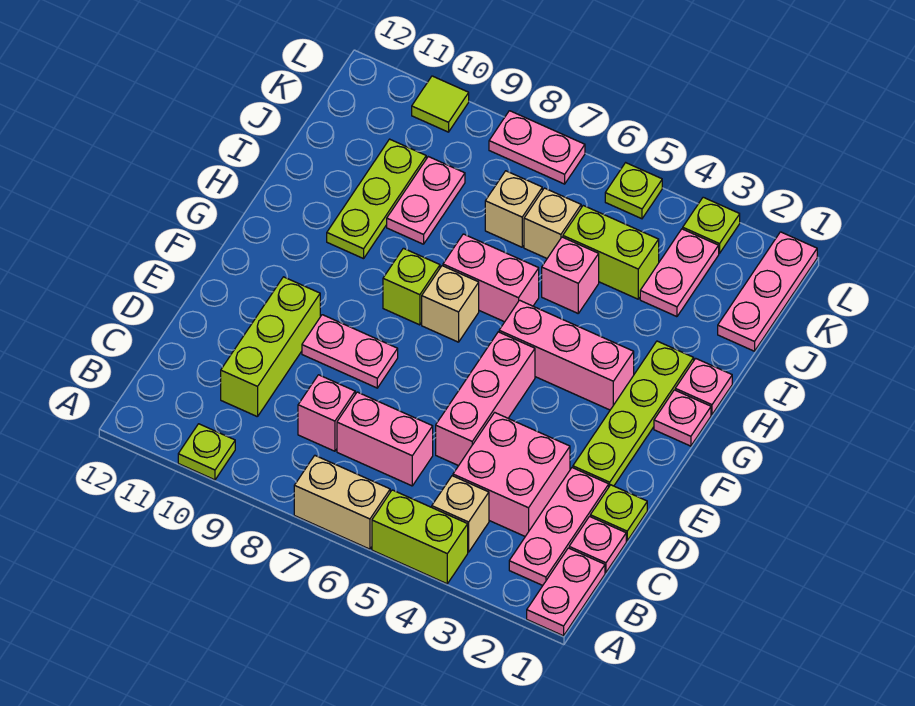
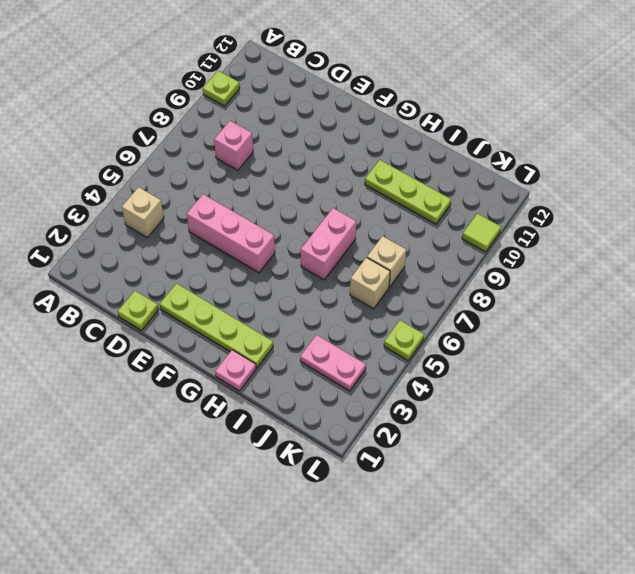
none -> pink 1x2 plate [527,548,605,636]
none -> lime 1x2 brick [372,490,468,584]
none -> tan 1x2 brick [294,456,390,549]
none -> pink 1x3 plate [509,468,609,585]

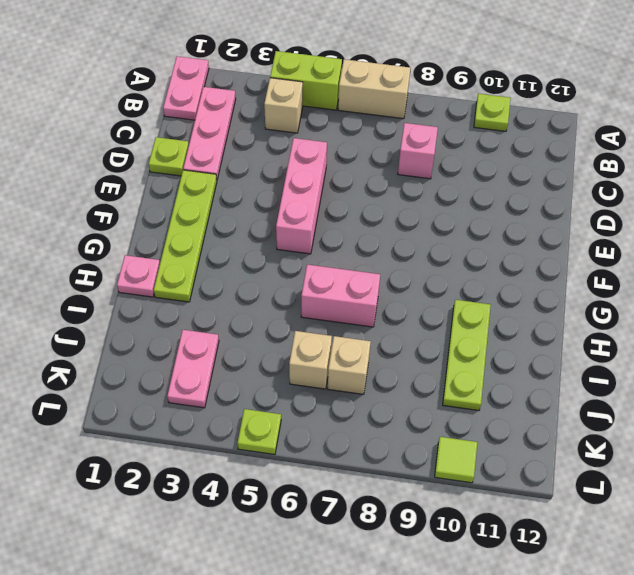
none -> pink 1x1 plate [569,517,626,573]
none -> pink 2x2 brick [453,412,570,536]
none -> pink 1x2 brick [337,392,433,486]
none -> lime 1x3 brick [221,277,320,417]

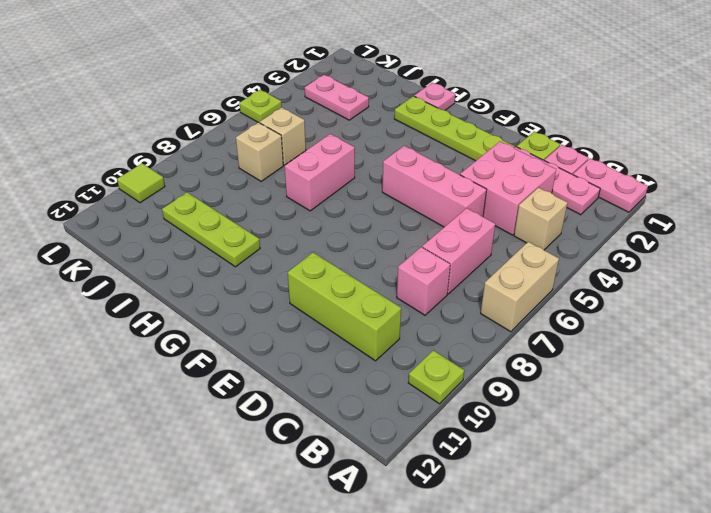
none -> lime 1x2 brick [372,490,468,584]
none -> pink 1x2 plate [302,315,398,388]
none -> pink 1x1 plate [654,390,711,446]
none -> pink 1x3 brick [499,300,634,410]

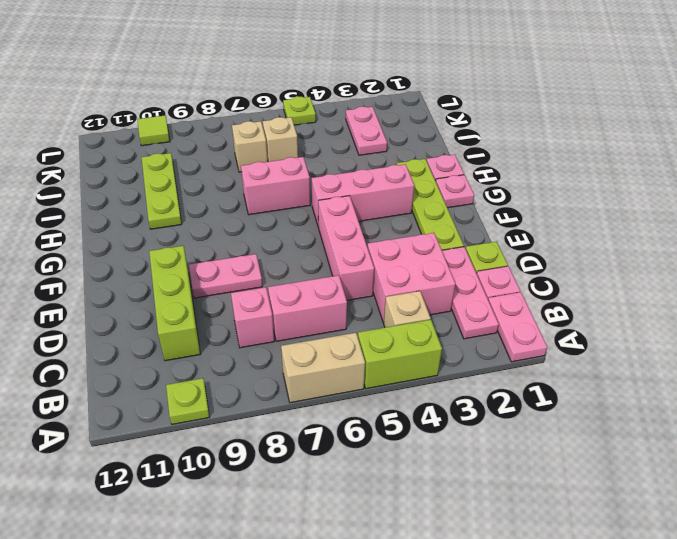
none -> tan 1x1 brick [422,266,479,342]
none -> lime 1x1 brick [383,248,440,325]
none -> pink 1x1 brick [542,237,599,313]
none -> pink 1x2 plate [387,157,465,244]

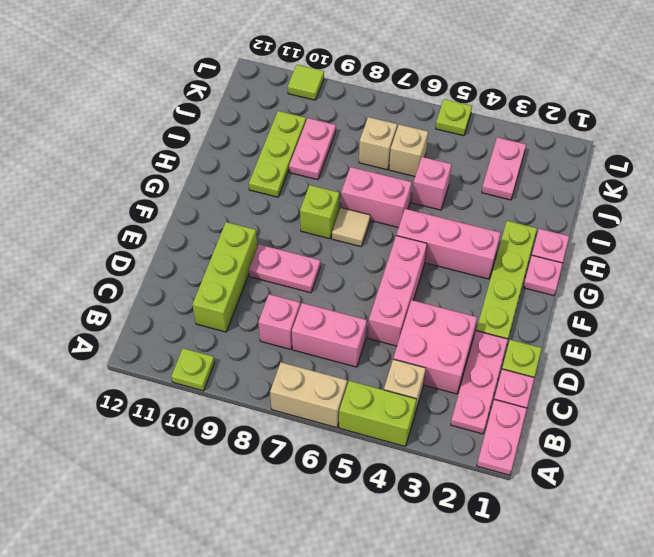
tan 1x1 tile [332,208,370,247] -> tan 1x1 brick [422,266,479,342]
none -> pink 1x3 plate [718,232,817,351]
none -> lime 1x2 brick [563,206,659,299]
none -> lime 1x1 plate [683,197,740,253]
none -> pink 1x2 plate [489,111,585,184]

